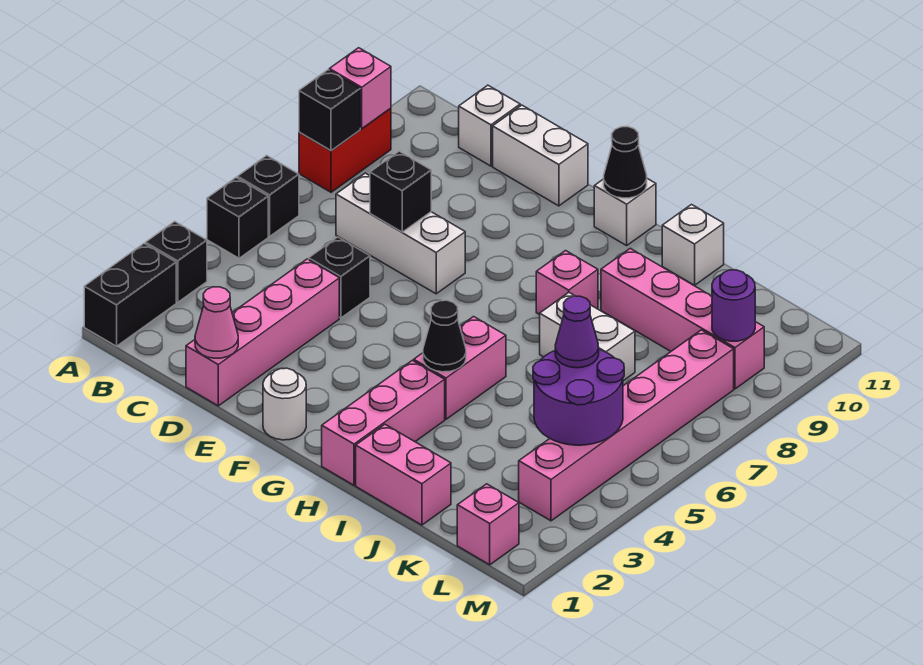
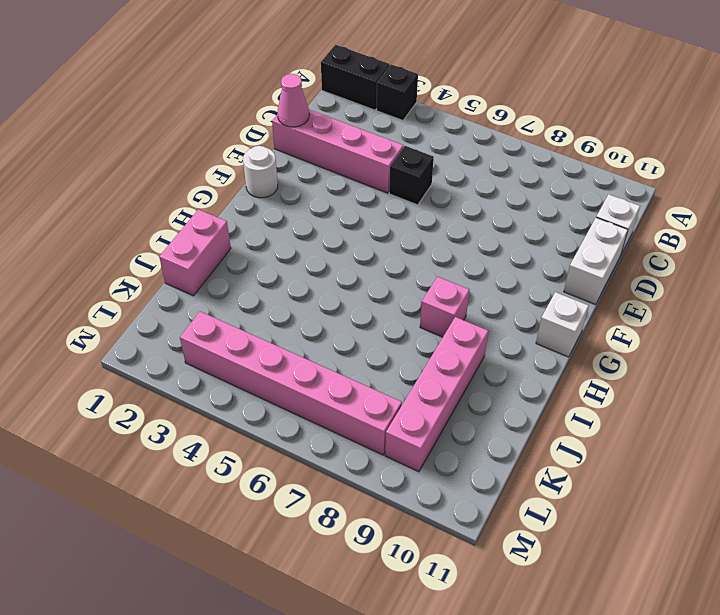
none -> black 1x1 brick [207,178,268,258]
none -> black 1x1 brick [238,155,299,236]
none -> red 1x2 brick [299,108,391,192]
none -> white 1x3 brick [336,173,465,294]

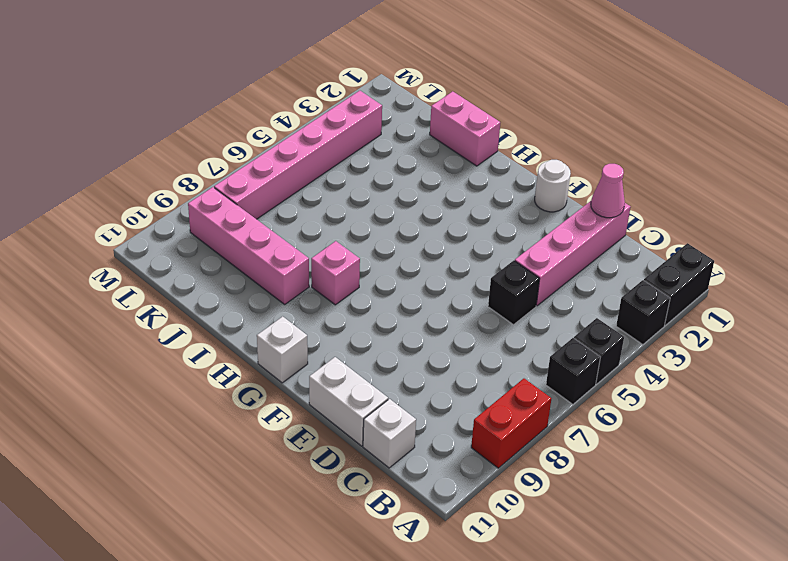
none -> white 1x3 brick [336,173,465,294]
none -> pink 1x3 brick [322,360,445,485]
none -> pink 1x2 brick [414,317,506,419]
none -> white 1x2 brick [540,293,635,381]

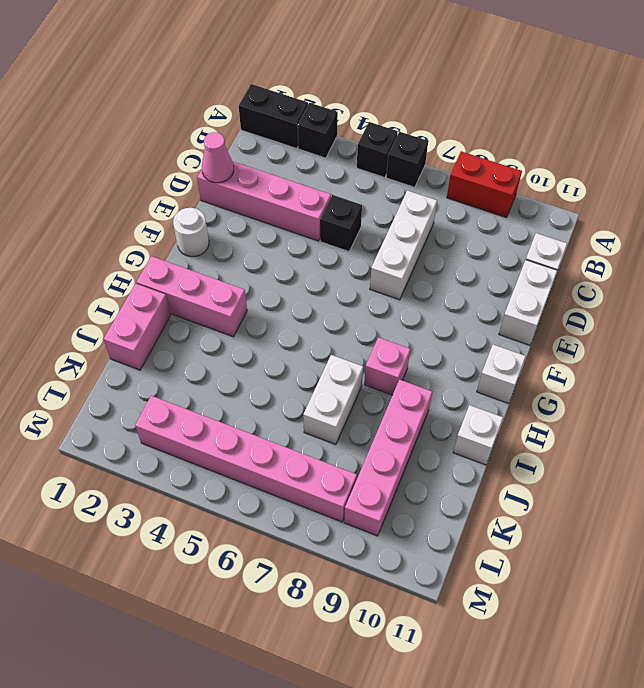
none -> pink 1x2 brick [414,317,506,419]
none -> pink 1x1 brick [457,484,519,565]
none -> black 1x1 brick [299,70,360,151]
none -> pink 1x1 brick [329,48,391,128]

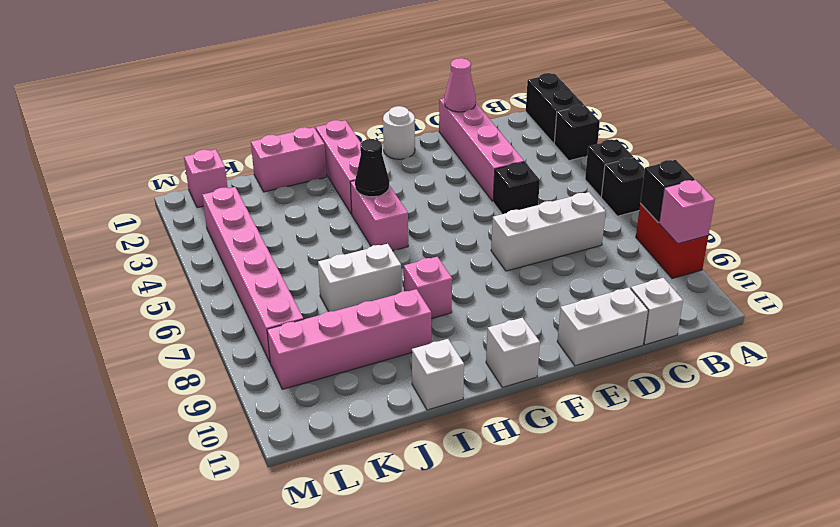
none -> black 1x1 brick [370,151,431,232]
none -> black 1x1 cone [604,127,647,198]
none -> purple 2x2 round brick [533,350,624,445]
none -> purple 1x1 round brick [712,270,755,341]

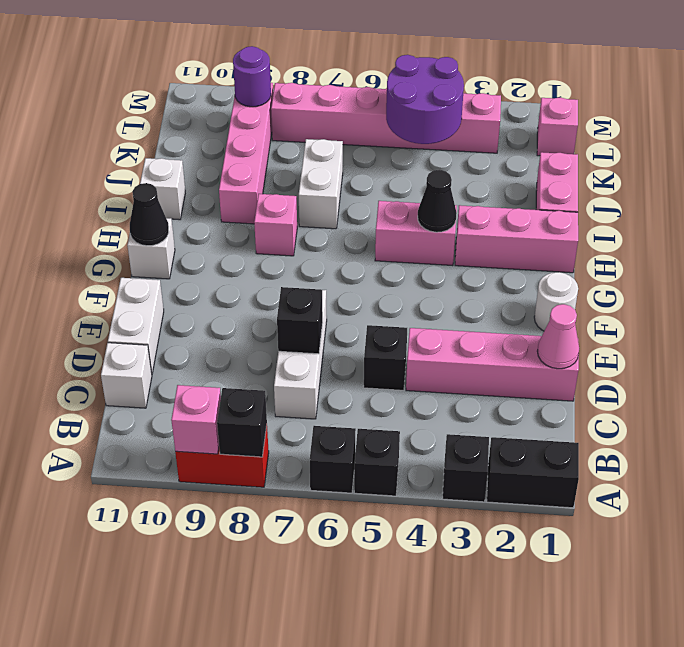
none -> purple 1x1 cone [555,296,599,368]

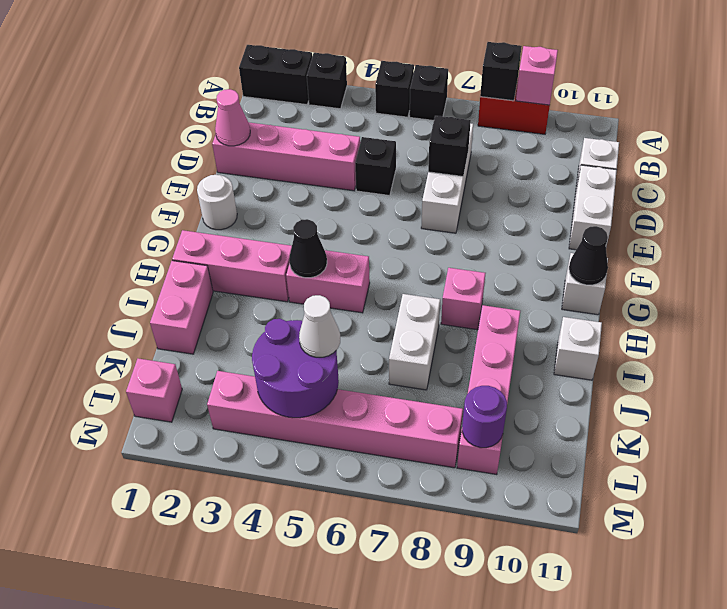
white 1x1 cone [299,295,340,357] -> purple 1x1 cone [555,296,599,368]

